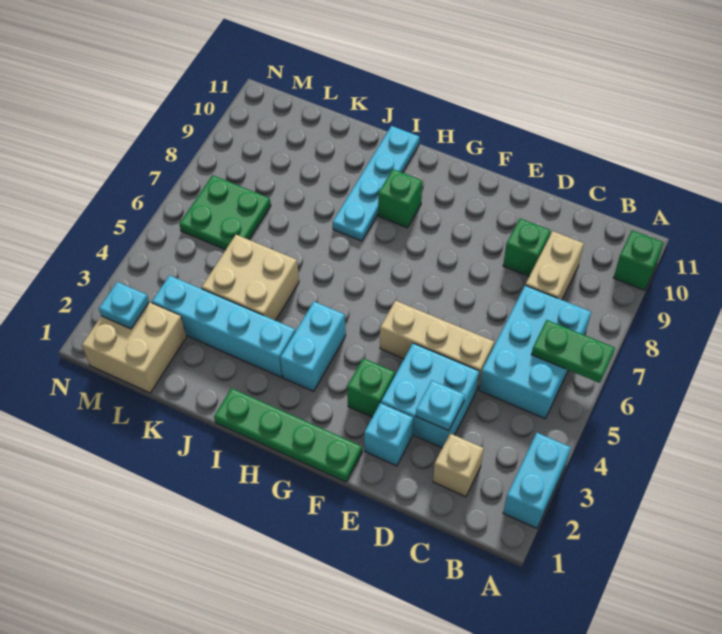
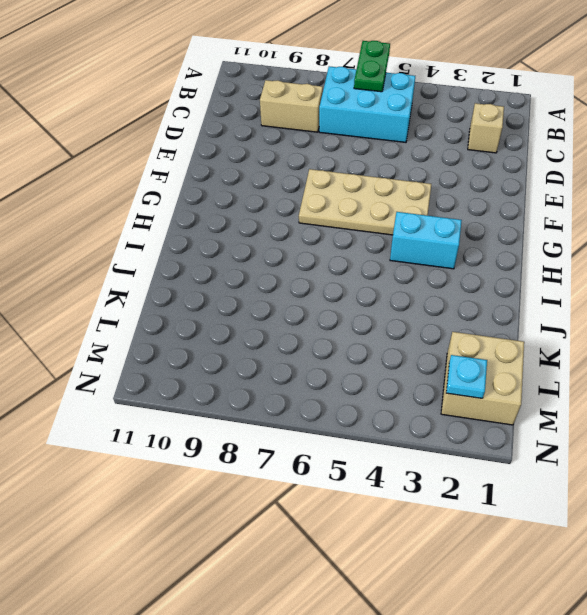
tan 2x4 plate [299,169,431,235] -> tan 1x3 brick [380,301,494,389]
none -> cyan 1x2 brick [503,433,571,528]
none -> green 1x1 brick [614,230,664,290]
none -> cyan 2x2 brick [381,343,479,448]

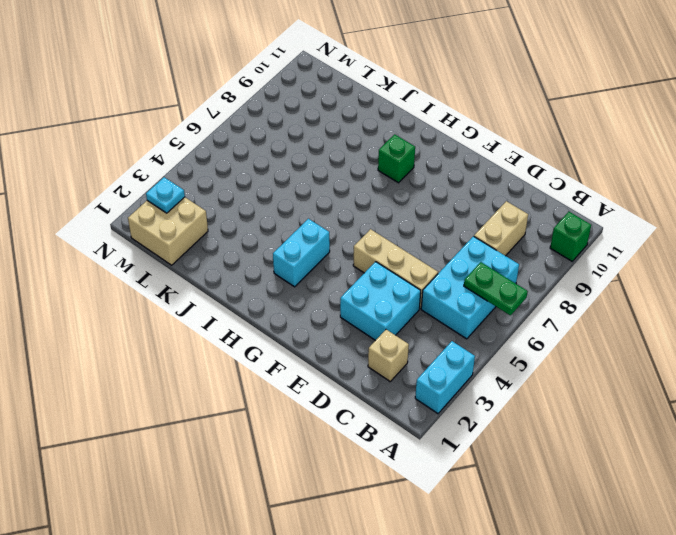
none -> green 1x1 brick [503,219,551,276]
none -> cyan 1x1 brick [364,403,413,466]
none -> green 1x4 plate [214,388,362,482]

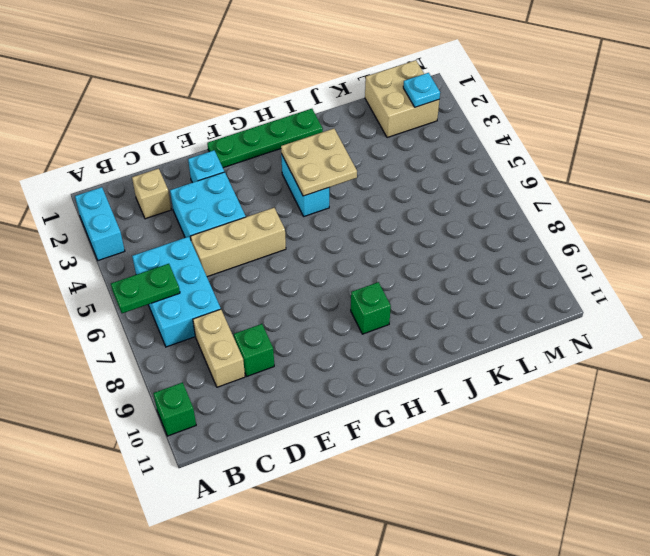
tan 2x2 plate [281,129,357,196] -> none
none -> green 1x1 brick [347,358,395,417]
none -> cyan 1x4 brick [152,275,295,377]
none -> cyan 1x4 plate [333,126,420,241]

